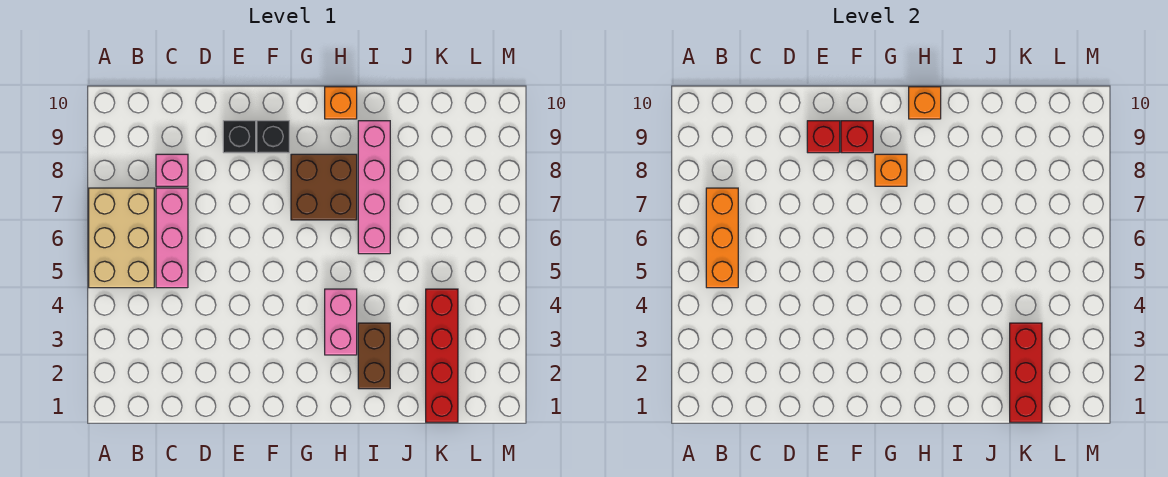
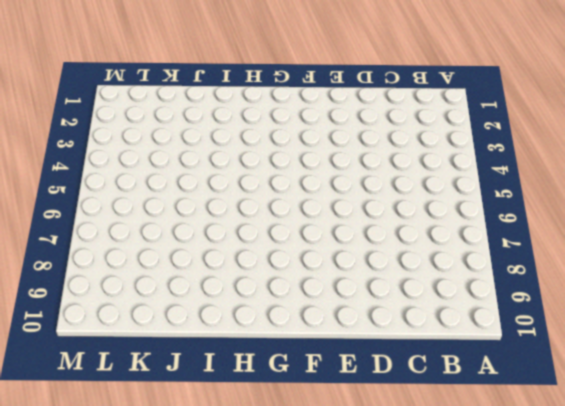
none -> tan 2x3 brick [89,188,154,288]
none -> pink 1x3 brick [156,188,188,288]
none -> pink 1x1 brick [156,154,188,186]

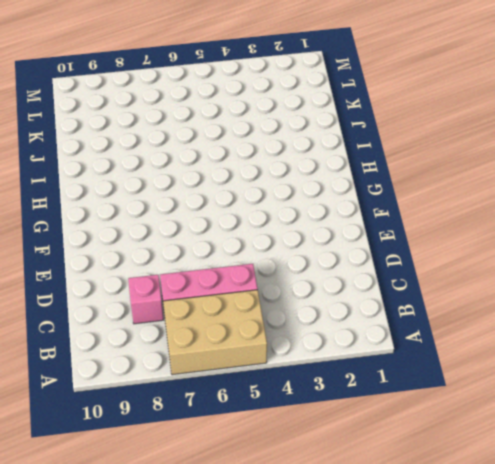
none -> black 1x1 brick [223,121,256,153]
none -> black 1x1 brick [257,121,289,153]
none -> brown 2x2 brick [291,154,357,220]

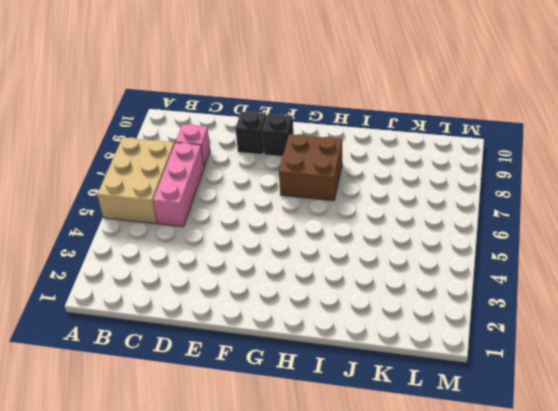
none -> pink 1x2 brick [325,289,357,355]
none -> orange 1x1 brick [325,87,357,119]
none -> brown 1x2 brick [358,323,390,389]

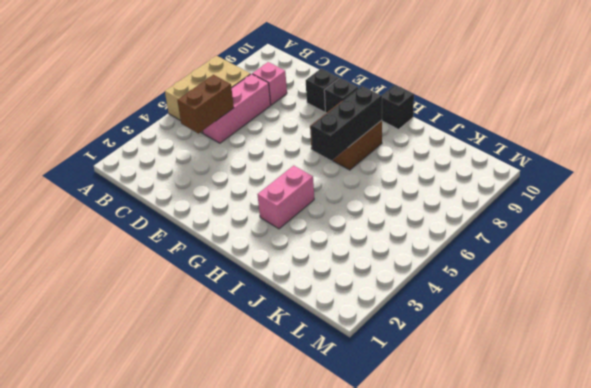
brown 1x2 brick [177,75,234,133] -> brown 1x2 brick moved to [358,323,390,389]
black 1x3 brick [311,86,382,161] -> none
black 1x1 brick [382,85,414,129] -> orange 1x1 brick [325,87,357,119]
none -> pink 1x4 brick [358,121,390,254]
none -> red 1x4 brick [426,289,458,422]
none -> orange 1x3 brick [706,188,738,288]

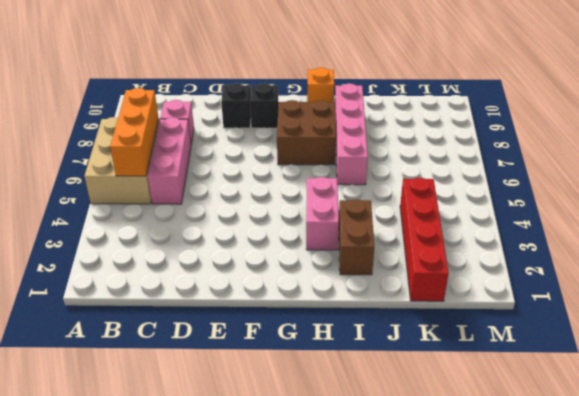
none -> red 1x1 brick [807,121,840,153]
none -> red 1x1 brick [841,121,873,153]
none -> orange 1x1 brick [875,154,907,186]

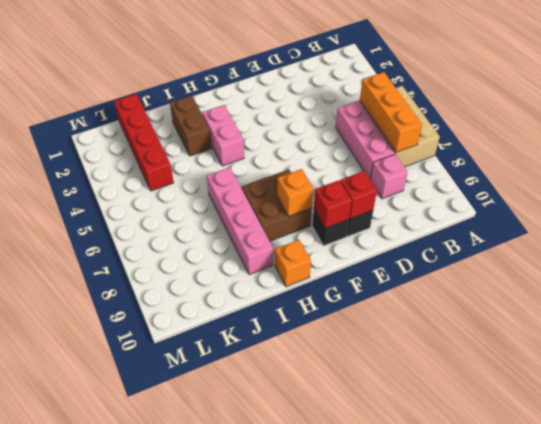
none -> orange 1x1 brick [909,87,941,119]
none -> red 1x3 brick [1010,323,1042,422]

